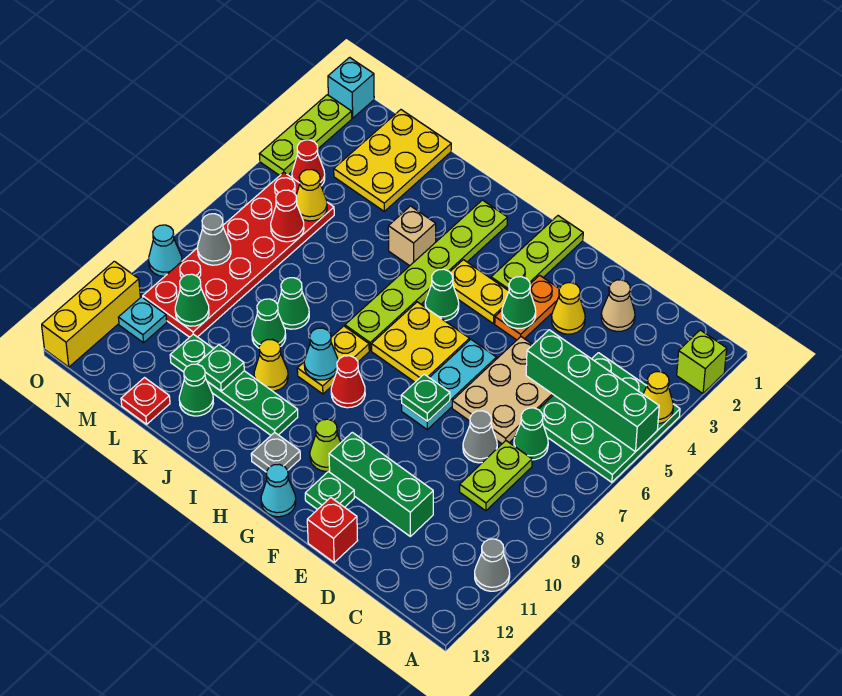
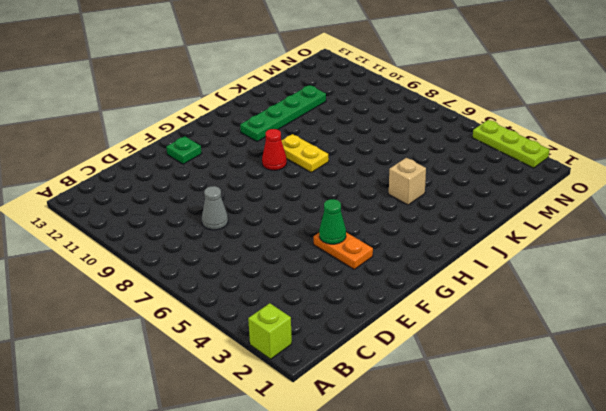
none -> green 3x3 plate [538,353,680,482]
none -> grey 1x1 cone [475,539,510,591]
none -> green 1x1 cone [514,408,548,460]
none -> lime 1x2 plate [460,441,532,511]

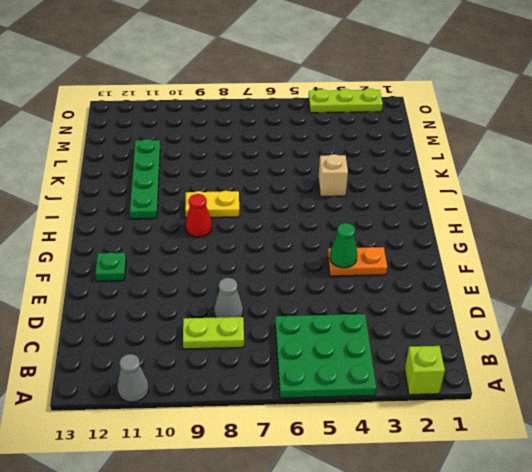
none -> green 1x1 cone [514,408,548,460]
none -> tan 1x1 cone [601,280,635,331]
none -> tan 2x3 plate [452,337,553,444]
none -> green 1x3 brick [329,432,433,536]

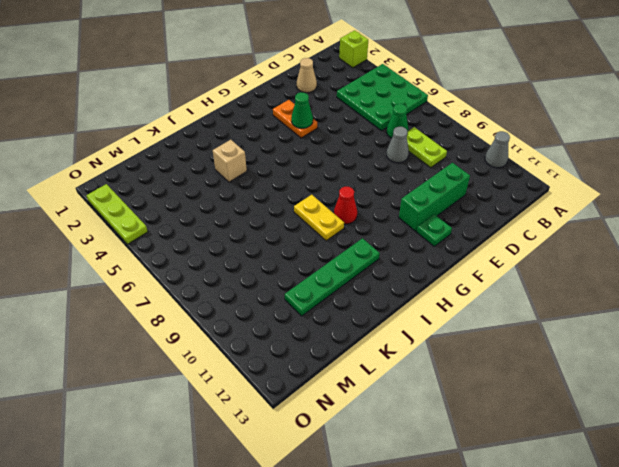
none -> tan 2x3 plate [452,337,553,444]
none -> yellow 1x1 cone [552,283,585,334]
none -> red 1x1 brick [307,498,358,562]
none -> cyan 1x3 plate [402,339,496,429]

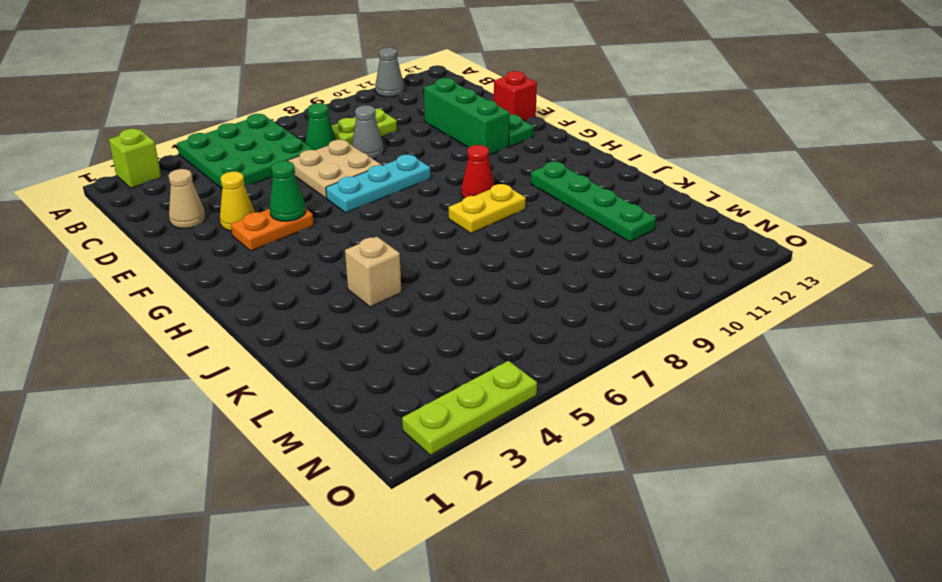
tan 2x2 plate [288,140,382,198] -> tan 2x3 plate [452,337,553,444]
none -> lime 1x3 plate [491,216,583,291]
none -> yellow 1x2 plate [450,260,509,324]
none -> yellow 2x2 plate [372,302,469,382]
none -> lime 1x1 cone [310,419,341,471]

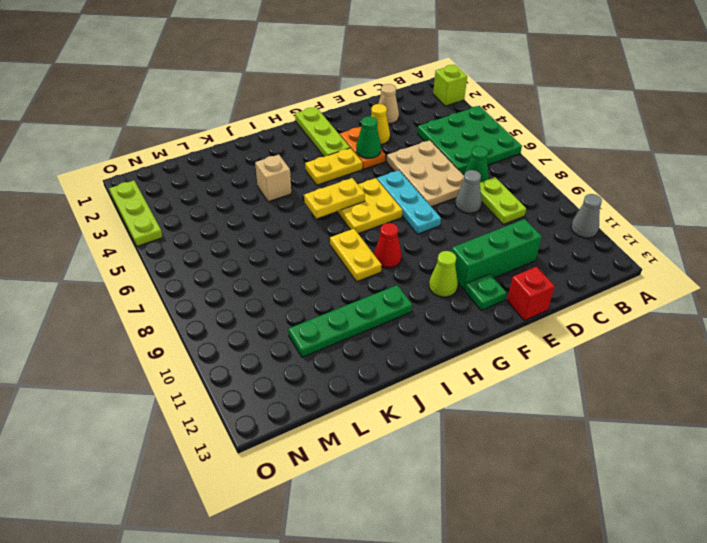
yellow 1x2 plate [304,178,365,218] -> none
none -> cyan 1x1 cone [261,464,296,517]
none -> green 1x1 cone [425,269,459,321]
none -> grey 1x1 plate [251,432,300,472]
none -> lime 1x6 plate [345,200,508,350]

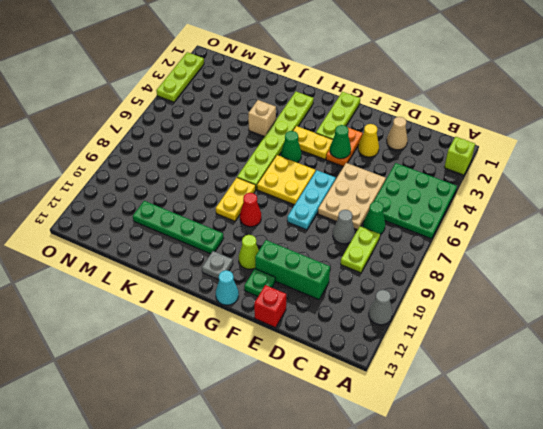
none -> yellow 1x1 cone [254,340,288,391]
none -> green 1x1 cone [278,278,309,329]
none -> green 1x1 cone [252,299,286,348]
none -> green 1x1 cone [179,364,214,416]

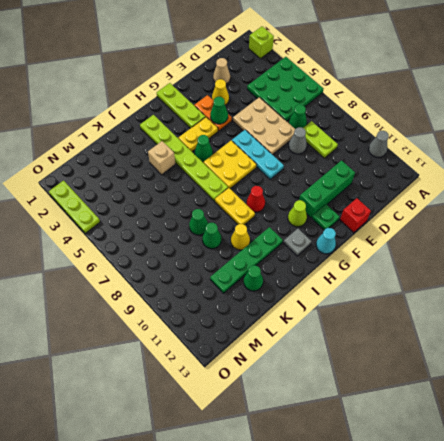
none -> yellow 2x3 plate [334,110,451,211]
none -> red 1x1 plate [121,378,170,424]
none -> red 2x6 plate [143,172,334,337]
none -> red 1x1 cone [292,140,325,186]

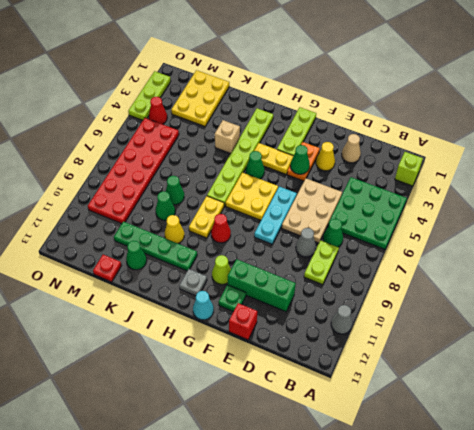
none -> cyan 1x1 plate [118,297,167,343]
none -> cyan 1x1 brick [328,57,374,118]
none -> cyan 1x1 cone [149,225,182,276]
none -> yellow 1x3 brick [42,261,140,367]

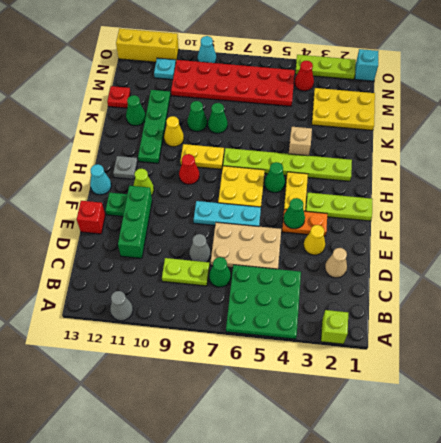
none -> yellow 1x1 cone [643,372,673,424]
none -> green 1x4 brick [526,330,659,452]
none -> green 1x1 plate [401,374,450,421]
none -> cyan 1x1 cone [304,328,338,380]

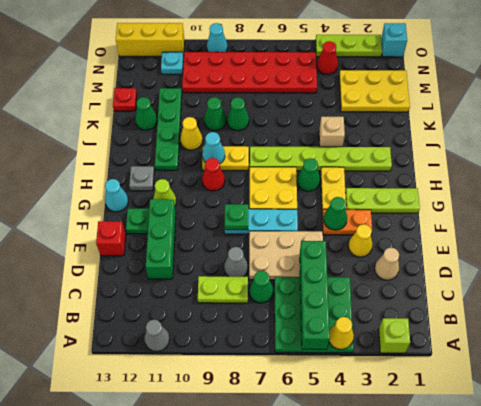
none -> green 1x1 plate [197,345,244,391]
none -> yellow 1x1 cone [296,169,327,221]
none -> red 1x1 cone [271,190,304,242]
none -> green 1x1 cone [175,274,209,326]

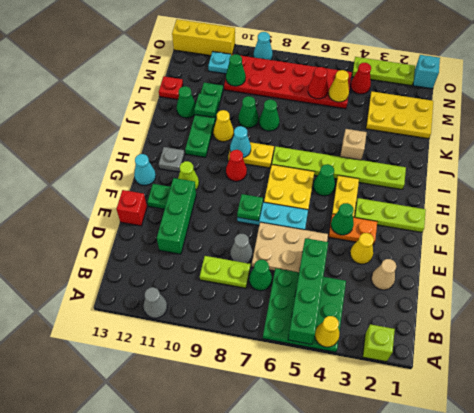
none -> grey 1x1 cone [198,214,231,265]

